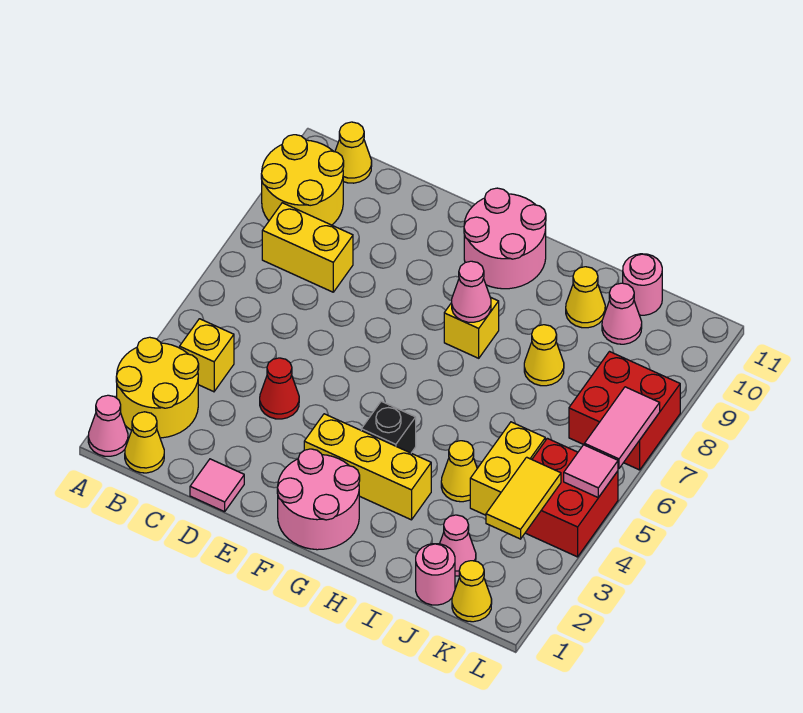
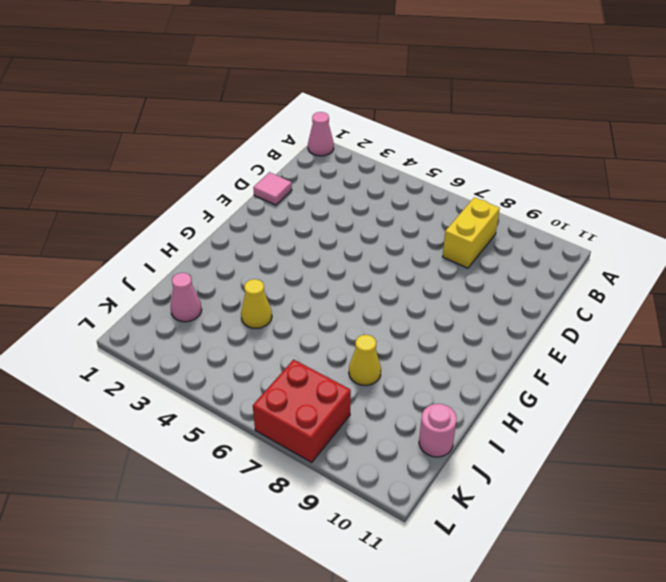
none -> yellow 2x2 round brick [116,337,199,438]
none -> yellow 2x2 round brick [261,135,344,225]
none -> yellow 1x1 cone [125,412,164,473]

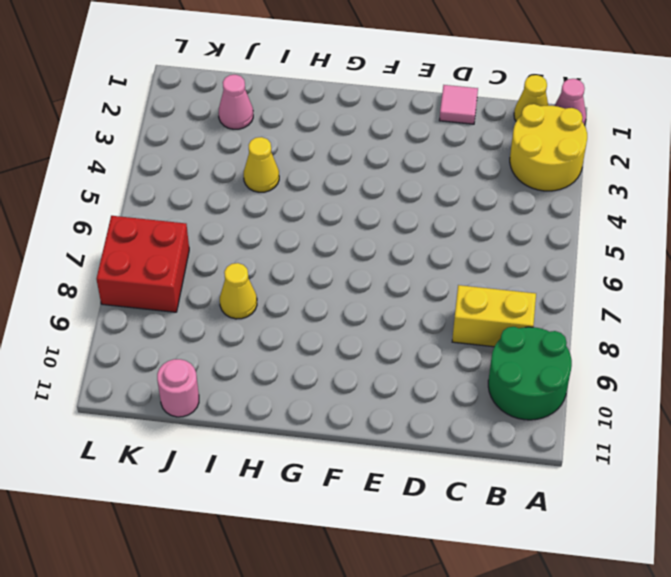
green 2x2 round brick [488,327,572,420] -> yellow 2x2 round brick [261,135,344,225]
none -> yellow 1x1 brick [180,319,234,392]
none -> yellow 1x1 cone [335,122,372,183]
none -> red 1x1 cone [260,358,299,419]

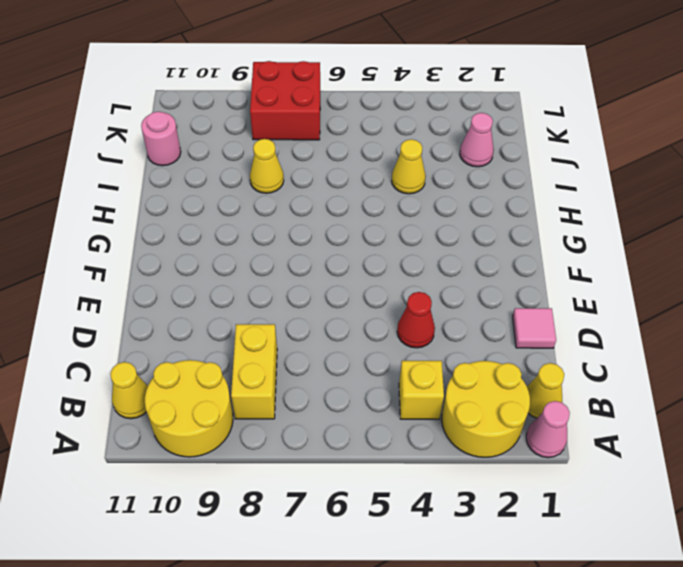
none -> pink 2x2 round brick [277,449,360,550]
none -> yellow 1x3 brick [304,414,431,520]
none -> pink 2x2 round brick [464,188,546,289]

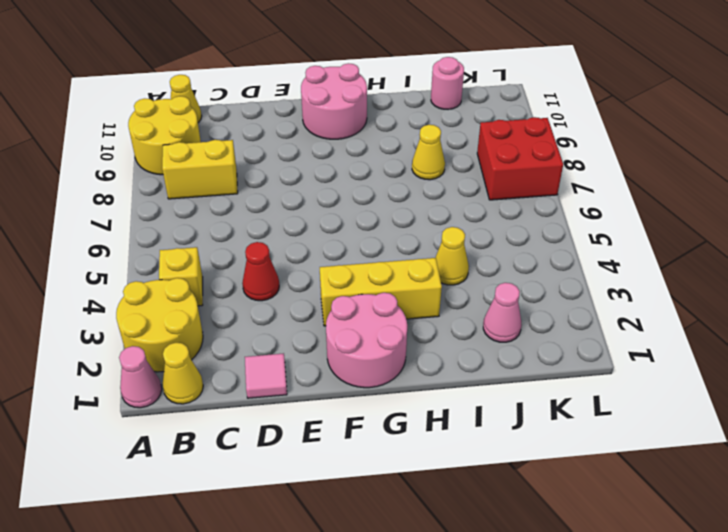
none -> black 1x1 brick [361,401,416,453]
none -> yellow 1x1 brick [444,297,499,358]
none -> yellow 1x1 cone [566,267,605,328]

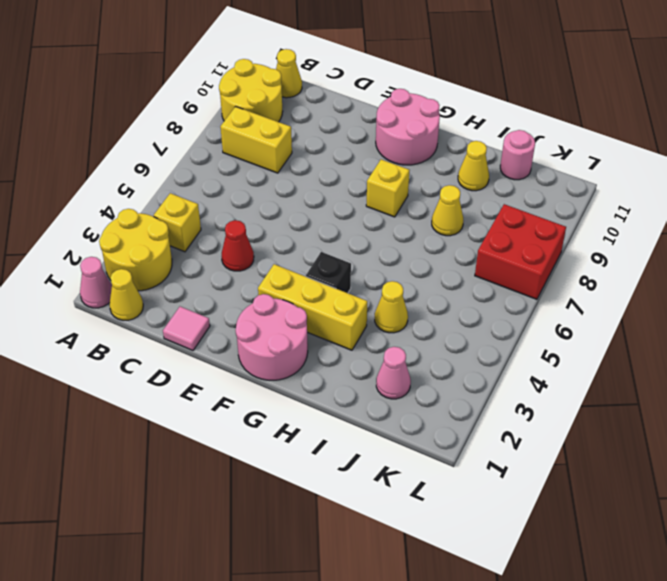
none -> pink 1x1 round brick [416,544,455,605]
none -> yellow 1x2 brick [470,422,545,515]
none -> pink 1x1 cone [602,283,642,344]

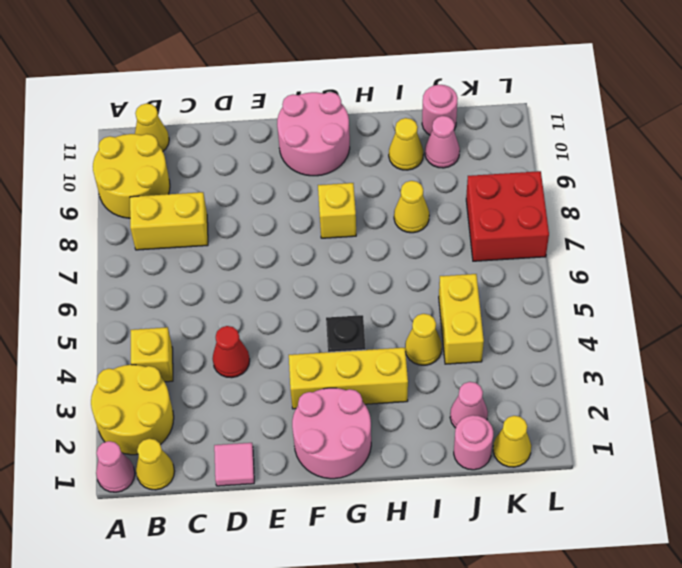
none -> red 2x2 brick [525,438,618,557]
none -> pink 1x1 cone [452,261,491,322]
none -> yellow 1x2 tile [486,457,561,539]

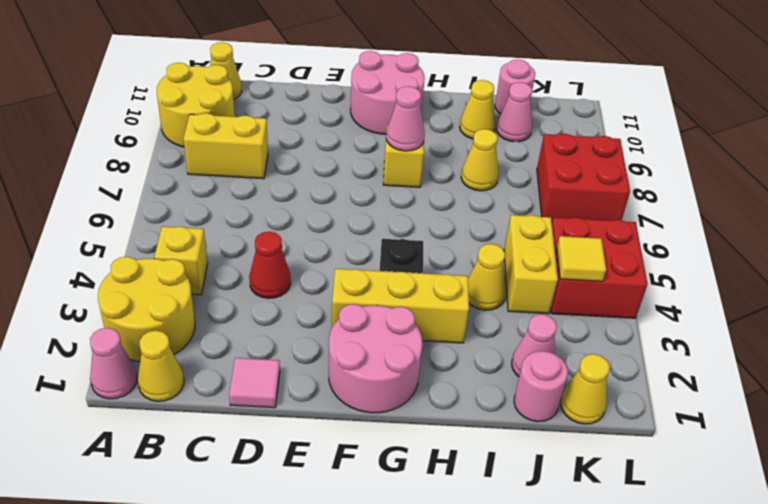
yellow 1x1 tile [557,236,606,281] -> yellow 1x2 tile [486,457,561,539]
none -> pink 1x1 tile [564,445,618,497]
none -> pink 1x2 tile [584,387,660,469]

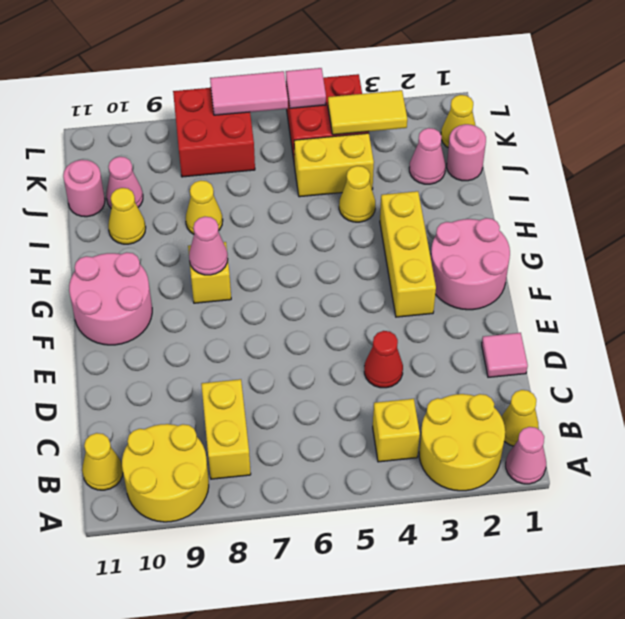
none -> black 1x1 brick [361,401,416,453]

